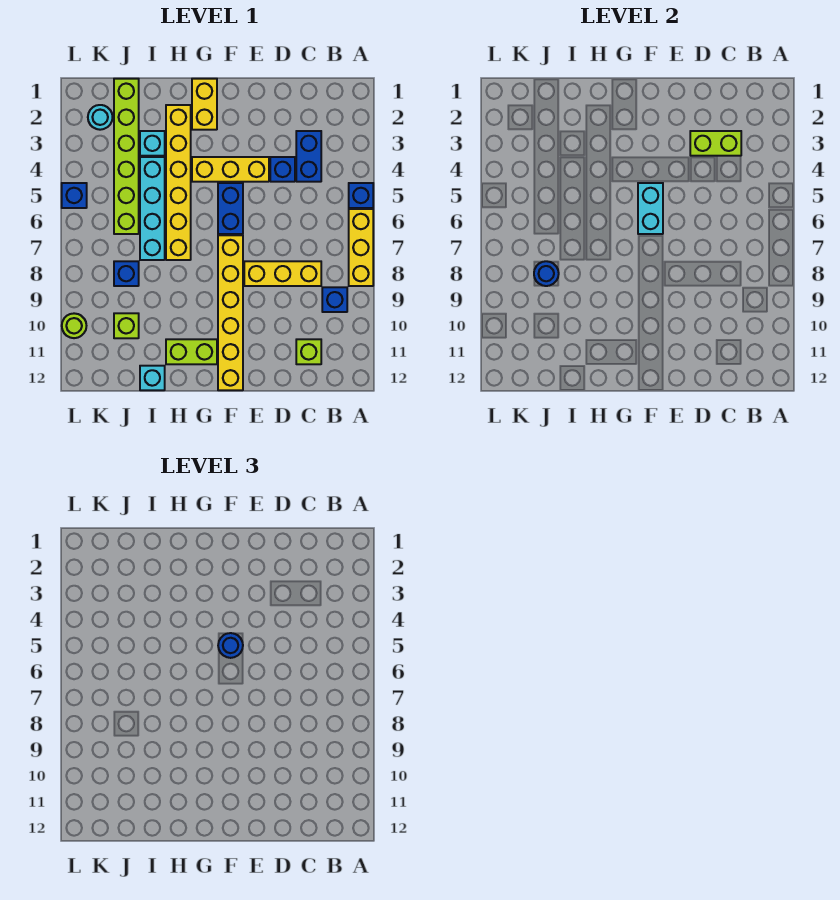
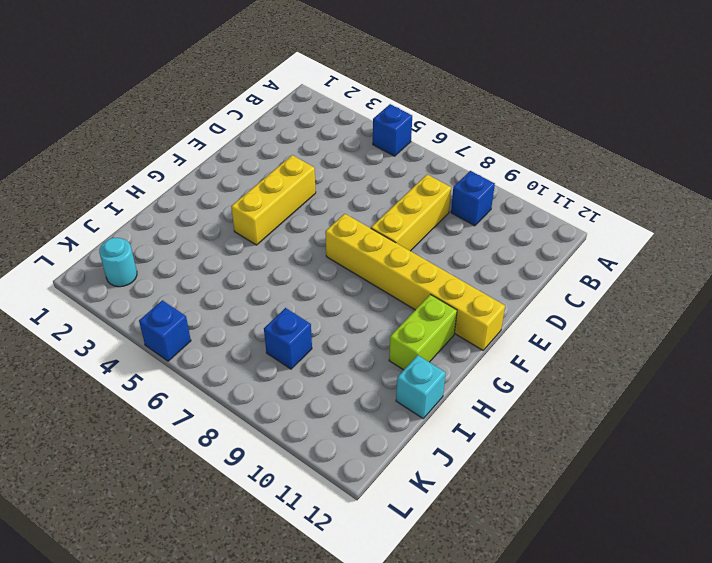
none -> yellow 1x3 brick [349,209,373,286]
none -> blue 1x2 brick [296,131,321,182]
none -> lime 1x1 brick [296,339,321,364]

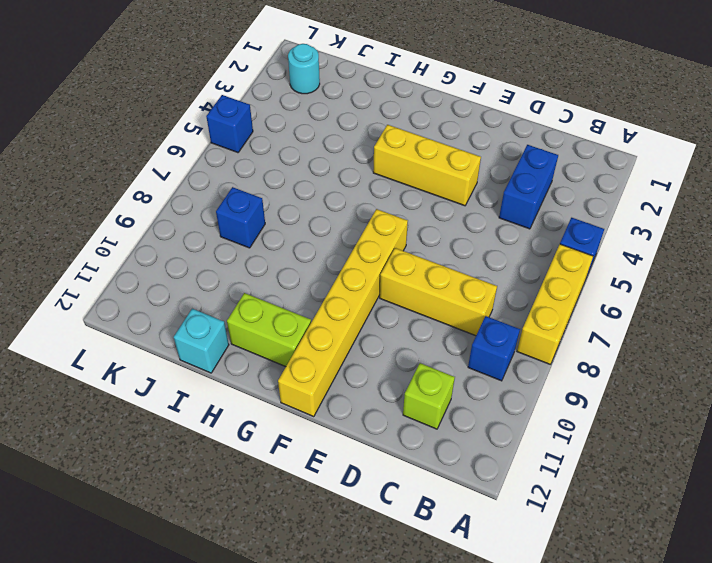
none -> blue 1x1 brick [270,157,295,182]
none -> blue 1x2 brick [218,183,243,234]
none -> yellow 1x2 brick [192,79,217,130]

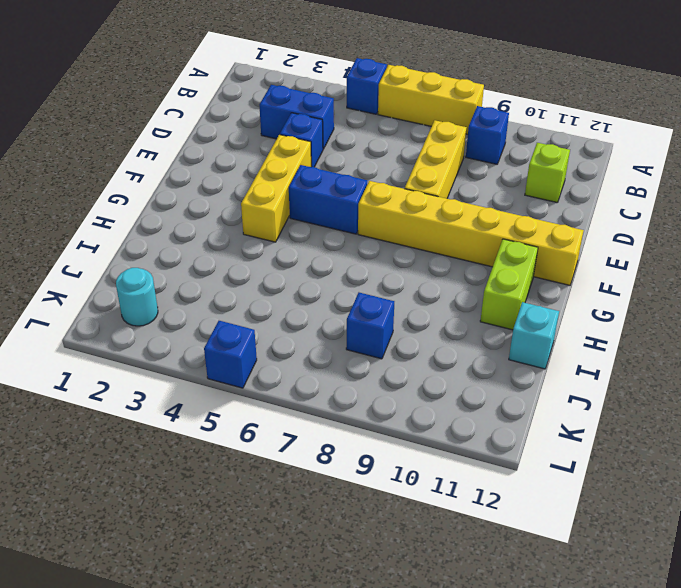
none -> yellow 1x2 brick [192,79,217,130]
none -> yellow 1x6 brick [166,105,191,260]
none -> cyan 1x1 brick [140,131,165,156]

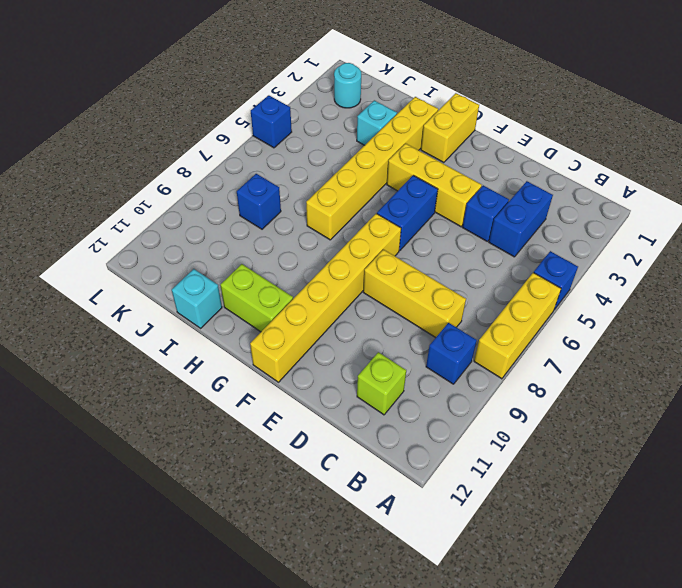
none -> cyan 1x4 brick [140,157,165,260]
none -> lime 1x6 brick [114,79,139,234]
none -> lime 1x1 brick [114,313,139,338]

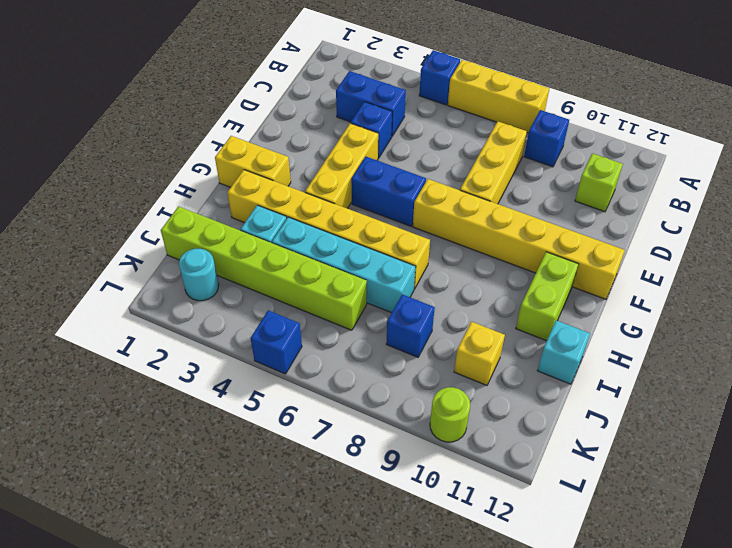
yellow 1x1 brick [454,322,505,385] -> lime 1x1 brick [114,313,139,338]
none -> lime 1x2 brick [690,131,741,156]
none -> cyan 1x2 brick [638,183,663,234]
none -> blue 1x1 round brick [534,261,559,286]

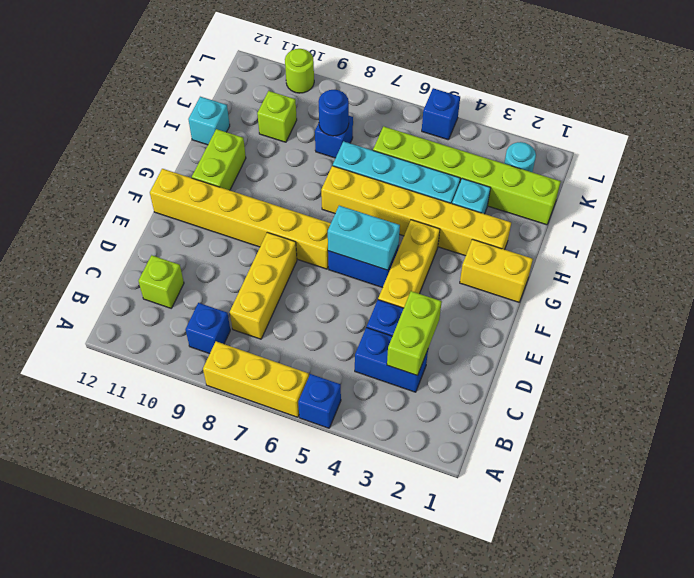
none -> blue 1x1 round brick [218,633,243,658]

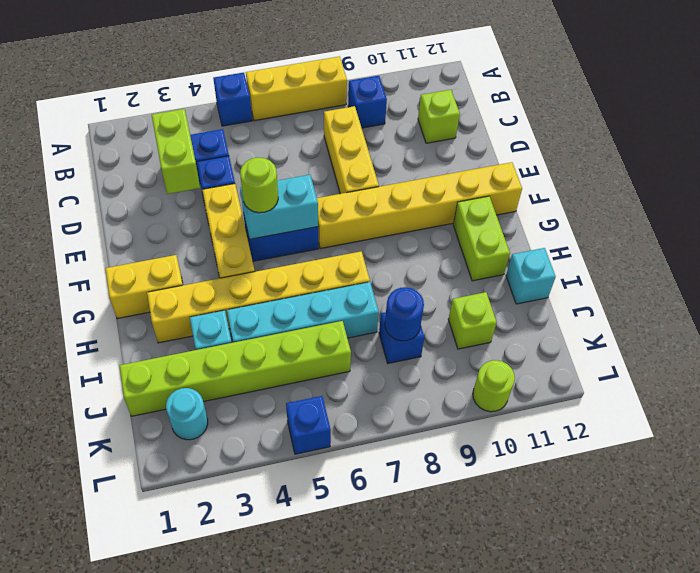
lime 1x1 round brick [240,157,278,213] -> blue 1x1 round brick [218,633,243,658]

